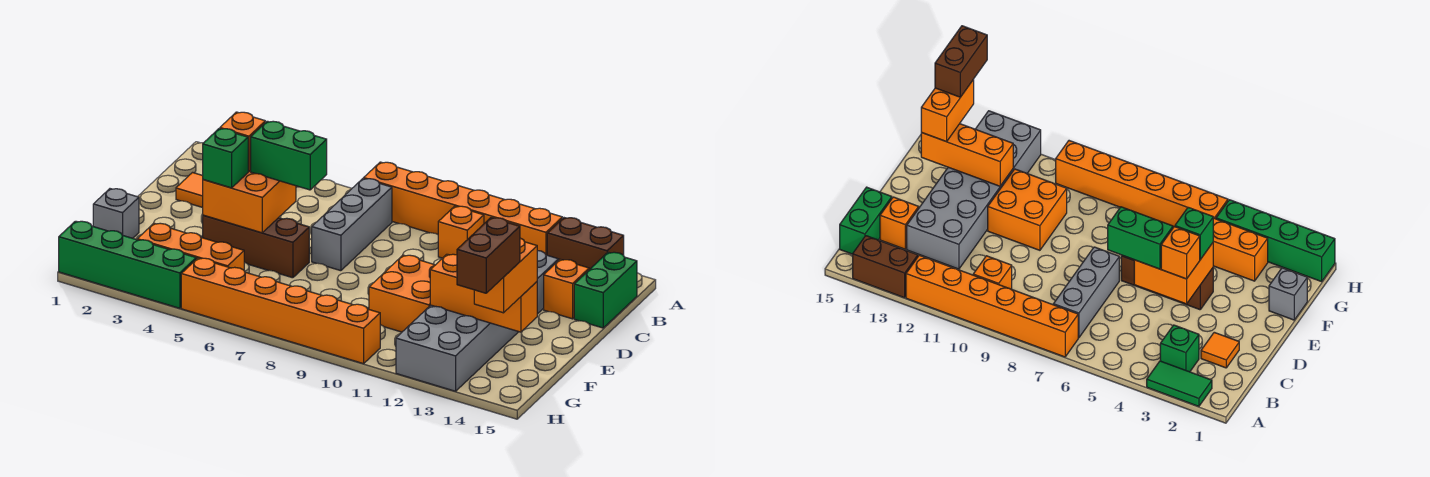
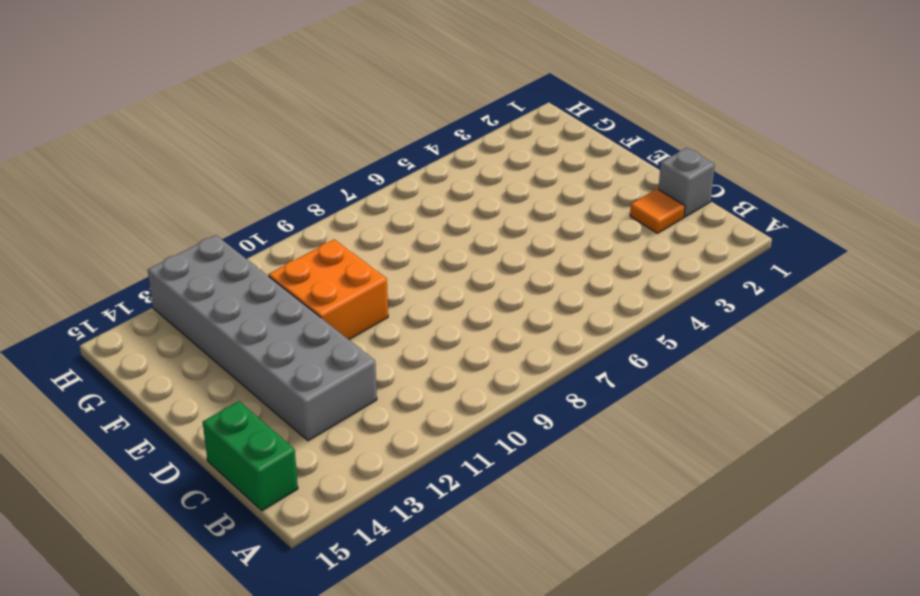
grey 1x1 brick [659,148,715,217] -> grey 1x1 brick moved to [93,189,139,238]
none -> green 1x2 tile [1147,361,1212,406]
none -> orange 1x6 brick [364,162,562,255]
none -> brown 1x2 brick [547,218,624,270]

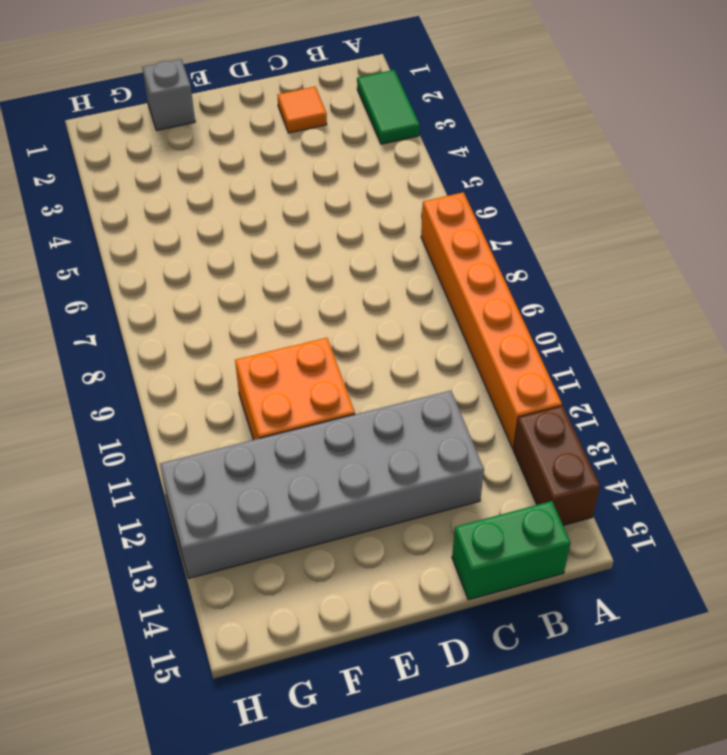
none -> green 1x1 brick [1160,325,1199,372]
none -> grey 1x3 brick [312,178,392,271]
none -> orange 1x1 brick [438,206,484,258]

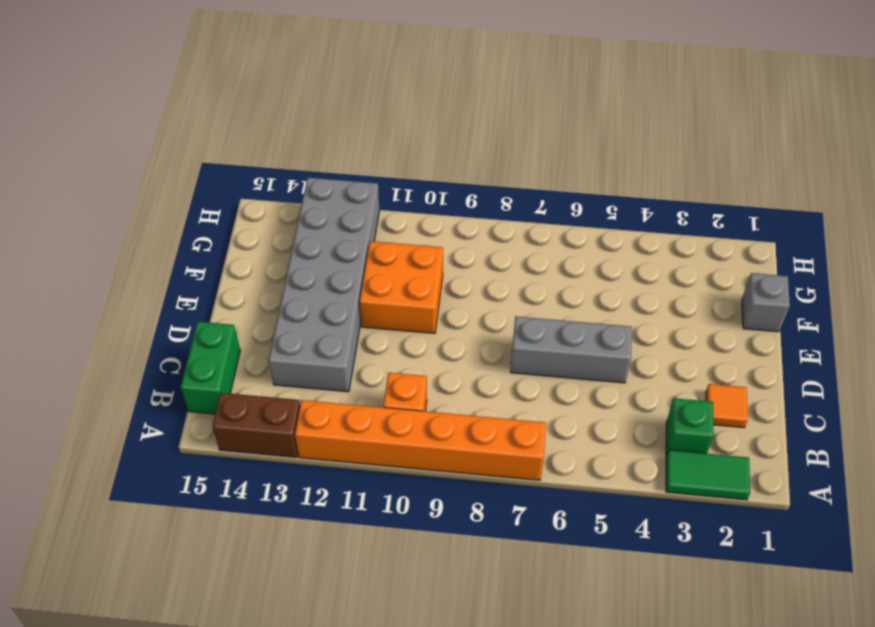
grey 1x3 brick [510,316,632,383] -> grey 1x3 brick turned to [312,178,392,271]
none -> orange 1x1 brick [544,259,589,319]
none -> brown 1x3 brick [203,215,309,278]
none -> orange 1x3 brick [137,223,244,270]

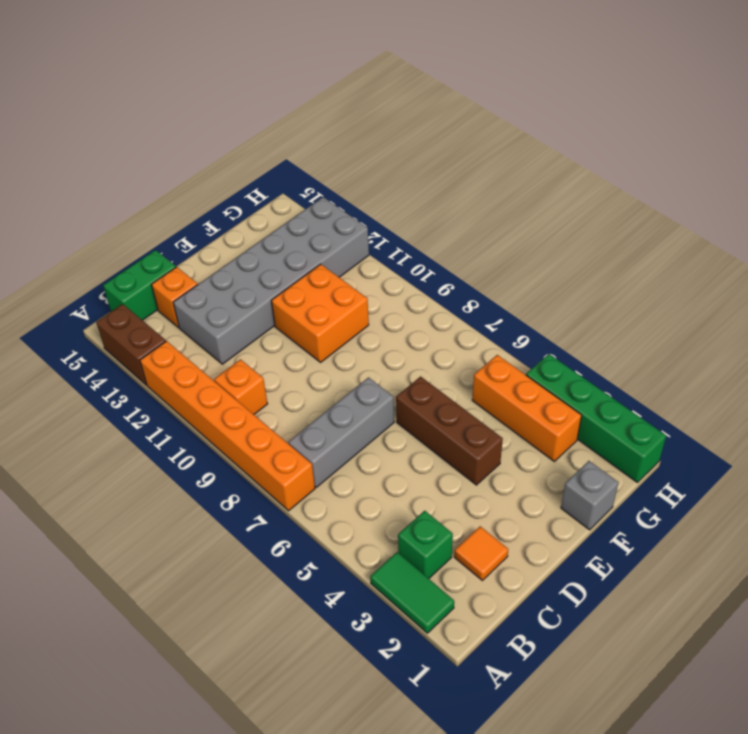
none -> orange 1x6 brick [181,258,380,364]
none -> orange 2x2 brick [203,170,296,233]
none -> orange 1x3 brick [430,254,537,332]

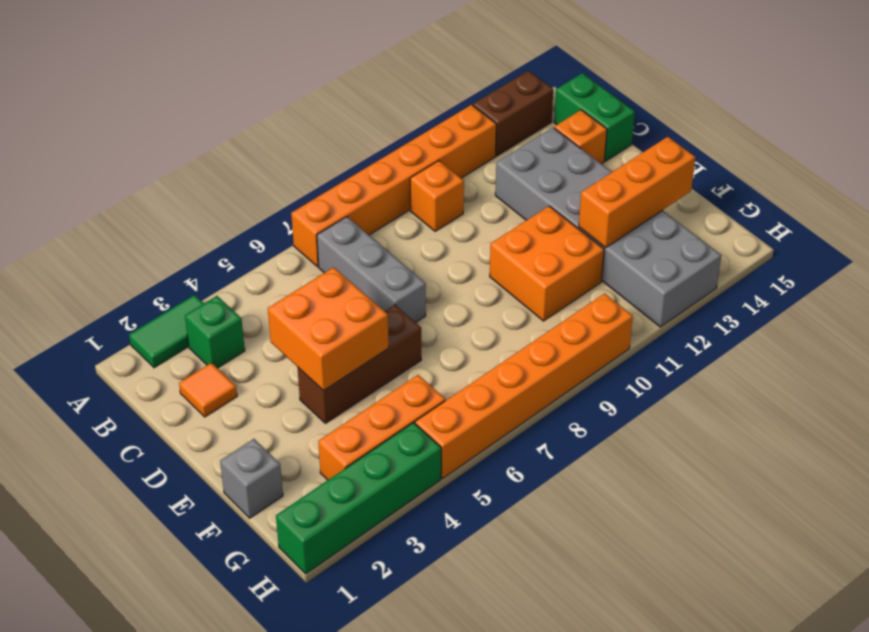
none -> orange 1x1 brick [220,112,265,172]
none -> green 1x2 brick [251,121,327,190]
none -> green 1x1 brick [203,128,248,188]

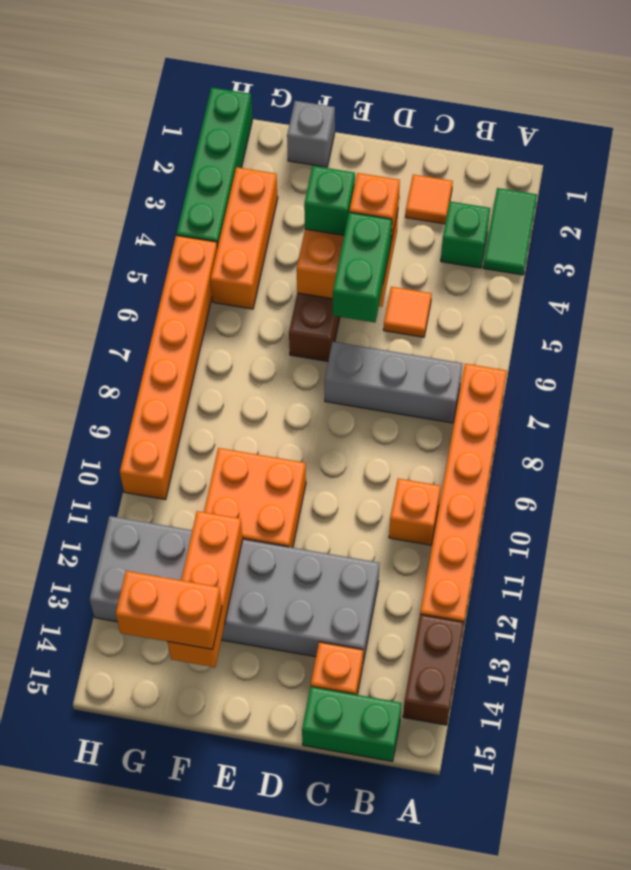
orange 1x1 tile [383,287,432,337] -> none
none -> brown 1x2 brick [457,218,520,293]

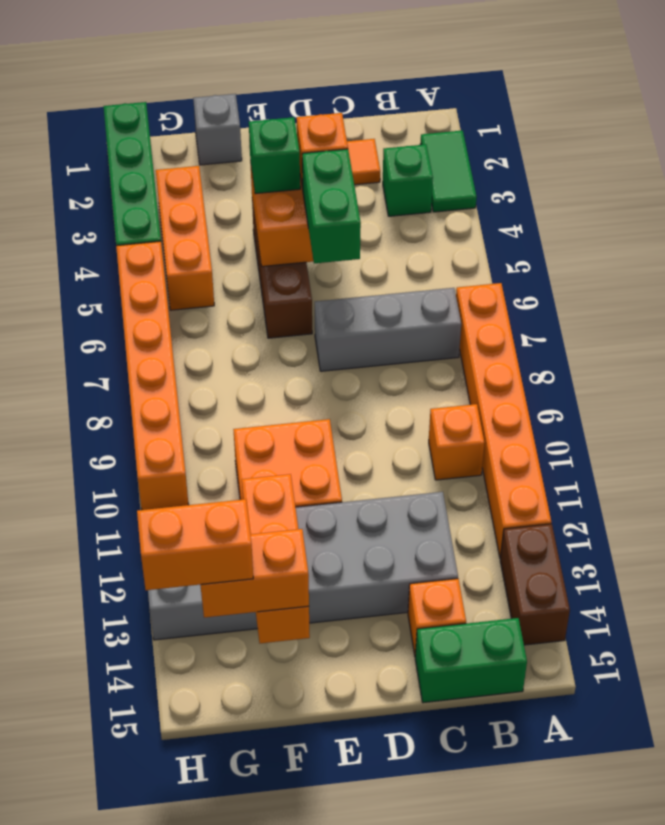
orange 1x2 brick [137,499,253,590] -> brown 1x2 brick [457,218,520,293]

